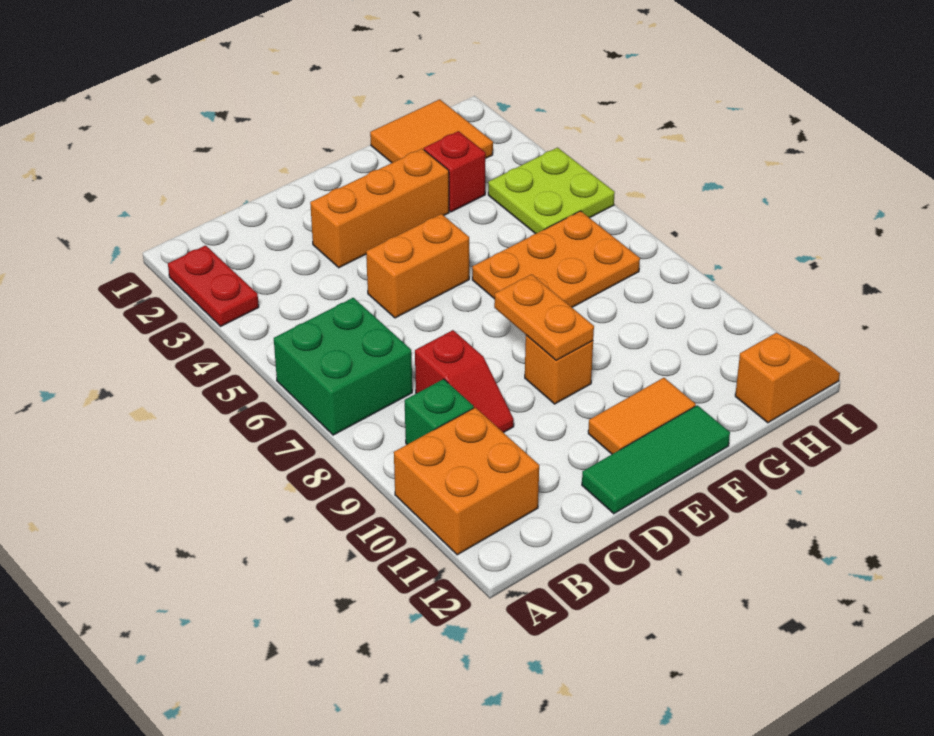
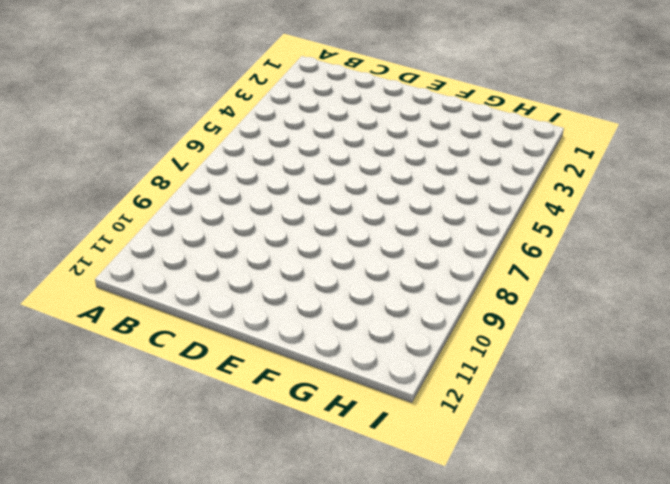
none -> red 1x2 plate [168,245,259,326]
none -> green 2x2 brick [274,298,412,435]
none -> orange 2x2 brick [394,407,539,555]

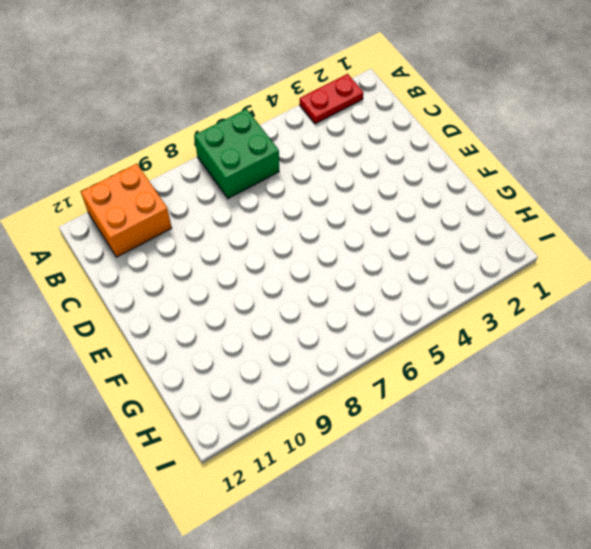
none -> green 1x1 brick [405,379,474,444]
none -> red 1x2 slope [415,330,514,433]
none -> orange 1x3 brick [310,149,449,268]

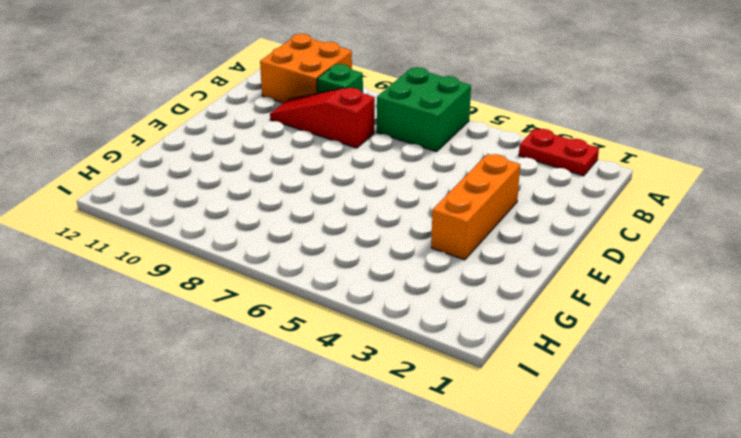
red 1x3 slope [270,88,375,148] -> red 1x2 slope [415,330,514,433]
none -> orange 1x2 brick [366,214,469,318]
none -> green 1x3 tile [582,405,730,514]
none -> orange 1x1 brick [525,335,593,404]

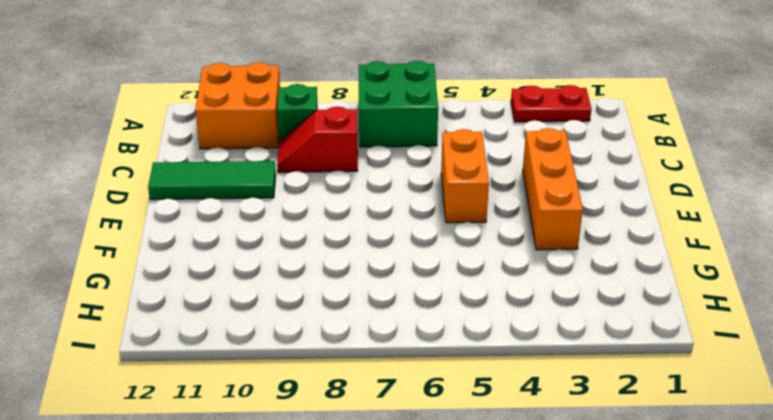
green 1x3 tile [148,161,276,200] -> green 1x3 tile turned to [582,405,730,514]
none -> orange 1x1 brick [525,335,593,404]
none -> orange 1x2 tile [588,378,696,454]
none -> orange 2x3 plate [472,211,640,307]

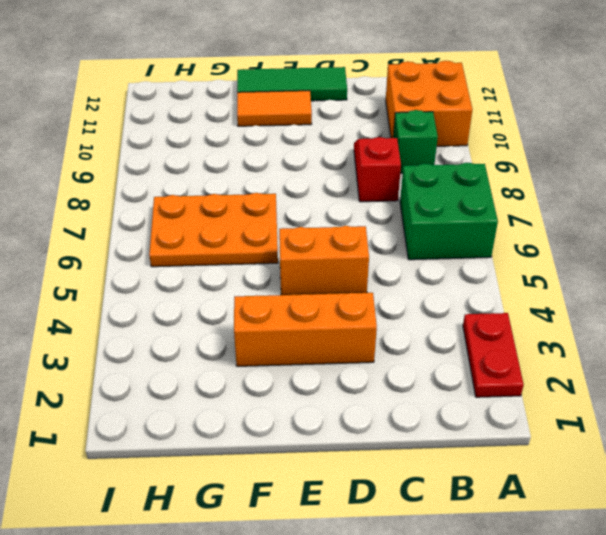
none -> orange 1x1 brick [525,335,593,404]
none -> orange 2x2 tile [370,99,493,163]
none -> red 1x1 brick [424,131,486,212]

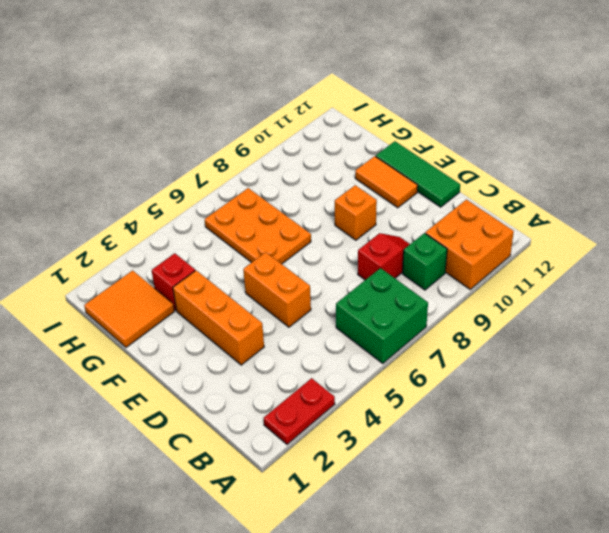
none -> lime 2x2 plate [488,148,615,234]
none -> orange 1x2 slope [735,333,840,423]
none -> orange 1x2 plate [494,274,594,360]

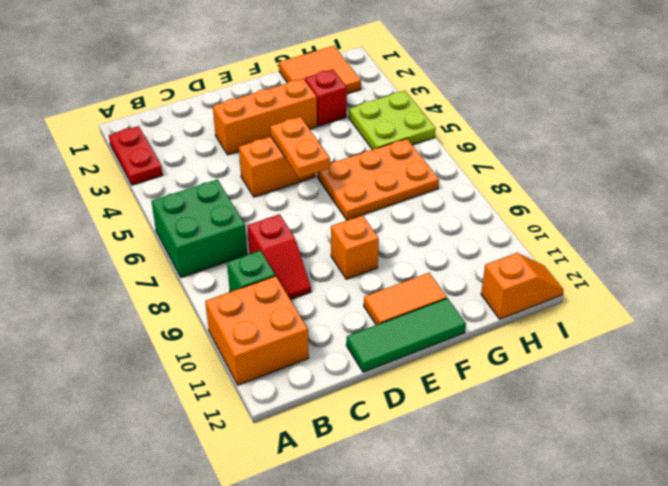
orange 1x2 plate [270,117,330,178] -> orange 1x2 plate moved to [494,274,594,360]

